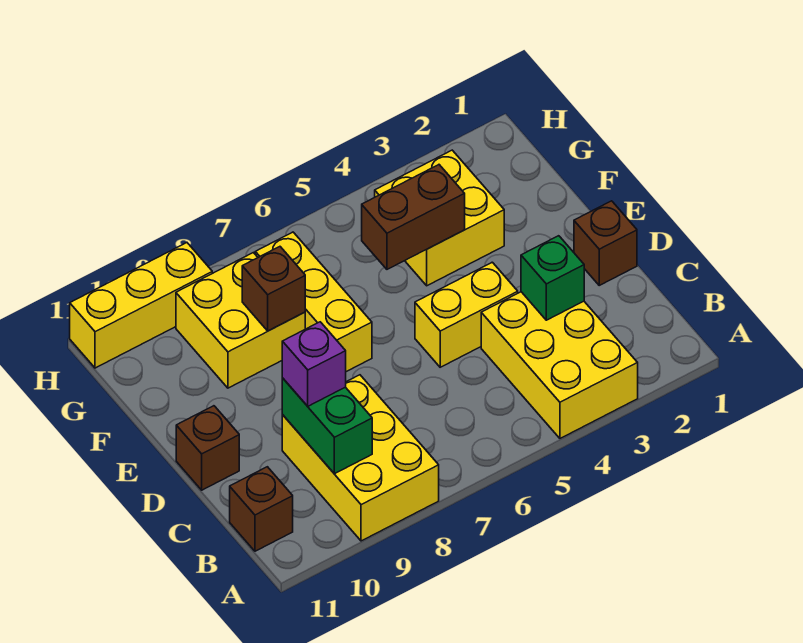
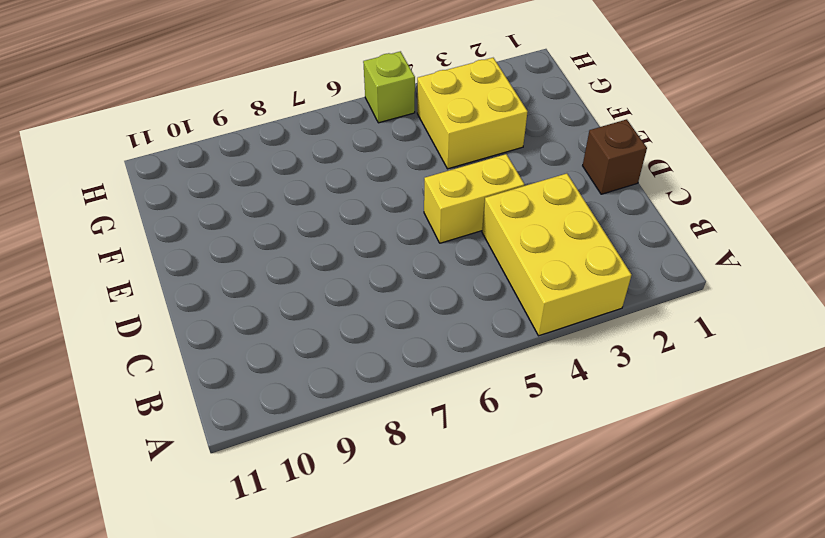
lime 1x1 brick [363,51,415,123] -> none
none -> yellow 2x3 brick [282,375,439,541]
none -> brown 1x1 brick [230,467,293,551]
none -> brown 1x1 brick [176,406,239,490]

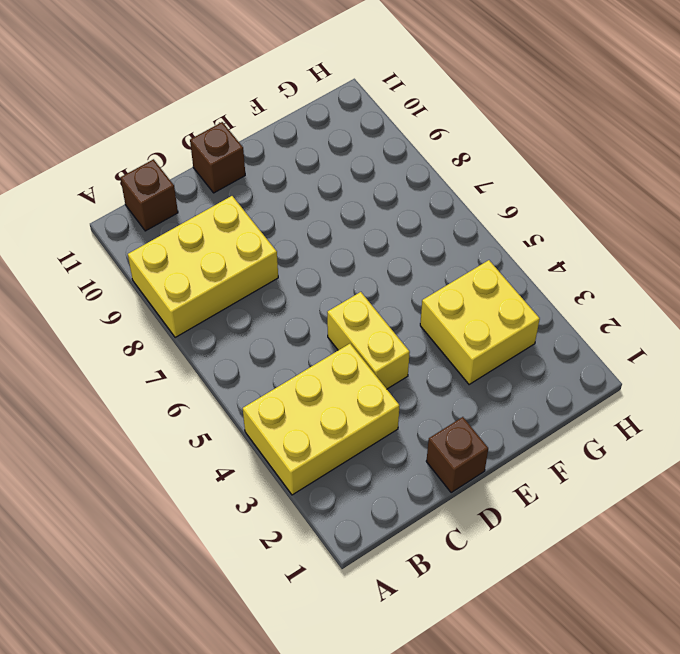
none -> yellow 1x3 brick [255,232,372,372]
none -> yellow 2x2 brick [176,253,305,388]
none -> yellow 1x3 brick [70,243,212,368]

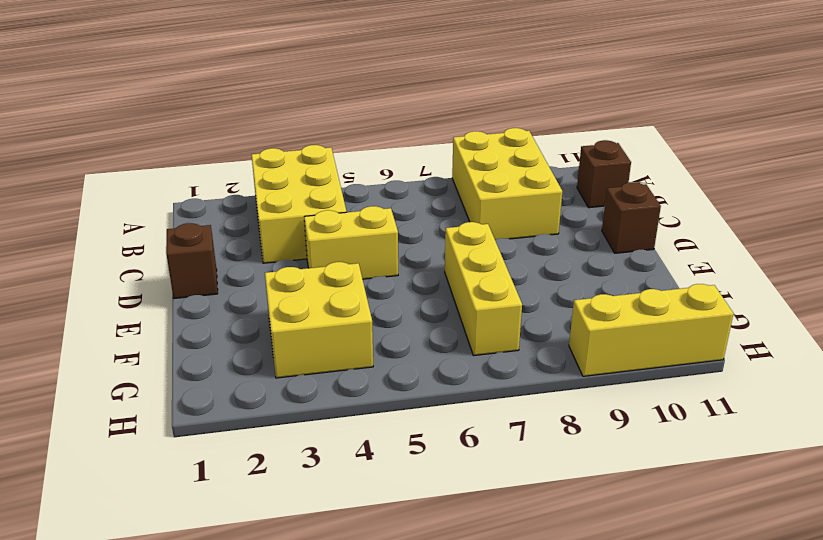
none -> yellow 2x2 brick [176,253,305,388]
none -> green 1x2 brick [282,378,372,474]
none -> green 1x1 brick [521,236,584,320]

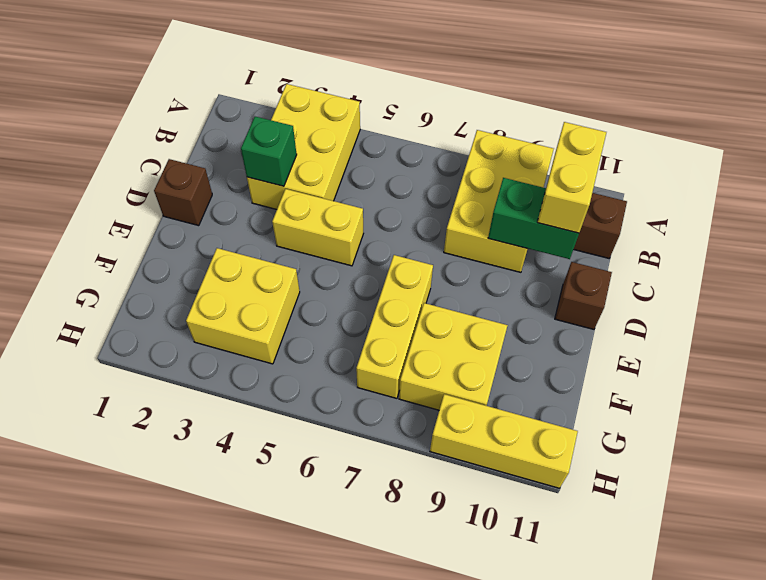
yellow 1x2 brick [537,122,606,233] -> none
green 1x2 brick [488,178,579,259] -> green 1x2 brick turned to [282,378,372,474]
none -> brown 1x2 brick [362,165,465,269]
none -> brown 1x1 brick [242,247,305,331]
none -> purple 1x1 brick [282,322,346,406]

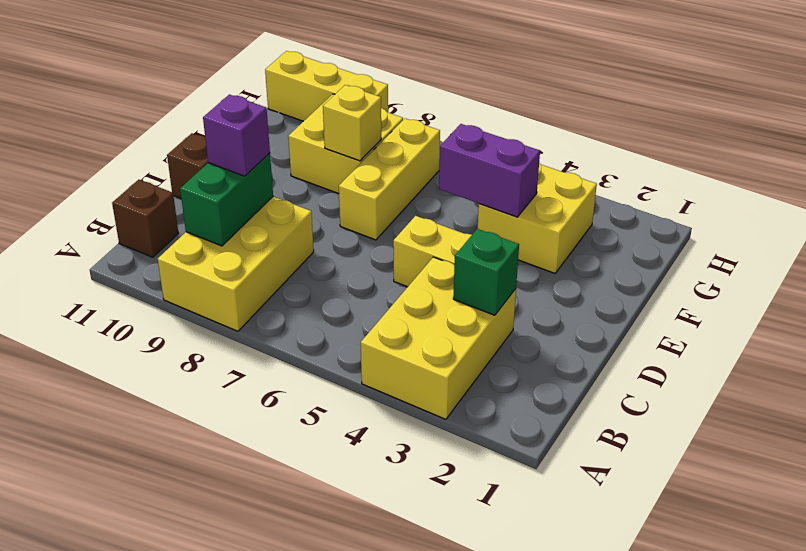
purple 1x2 brick [439,124,540,217] -> brown 1x2 brick [362,165,465,269]
yellow 1x1 brick [323,85,381,161] -> brown 1x1 brick [242,247,305,331]
none -> brown 1x1 brick [574,201,637,285]

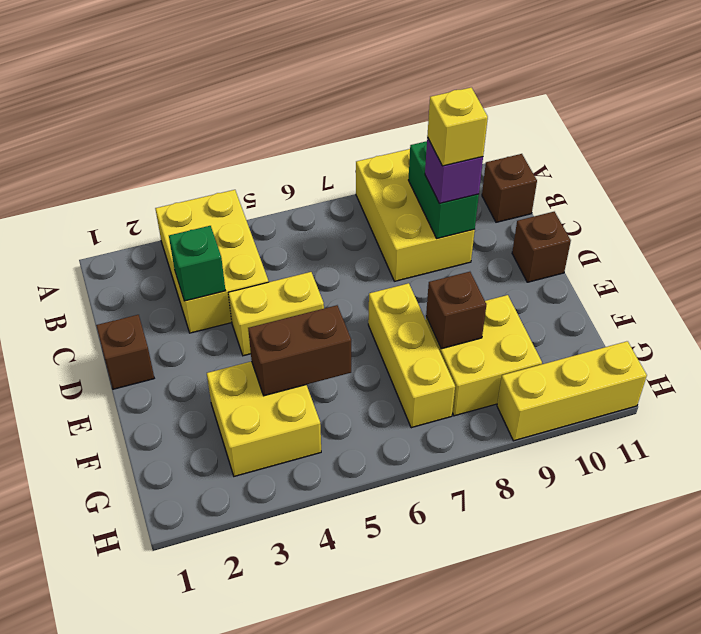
yellow 1x1 brick [427,88,488,166] -> none

